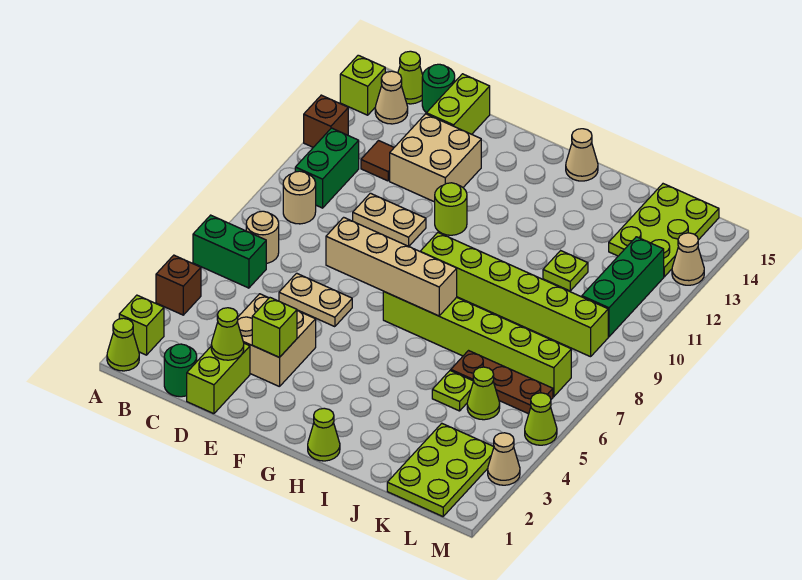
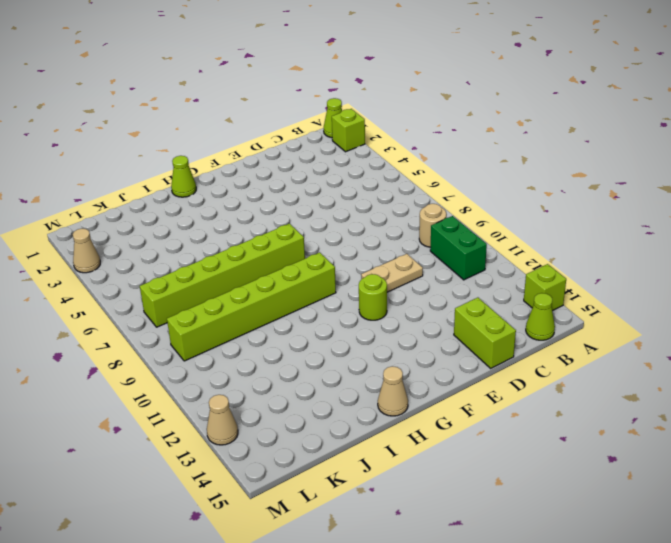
none -> brown 1x1 brick [156,255,201,315]
none -> green 1x2 brick [193,215,266,288]
none -> brown 1x1 brick [304,95,348,147]
none -> tan 1x1 round brick [246,211,279,263]

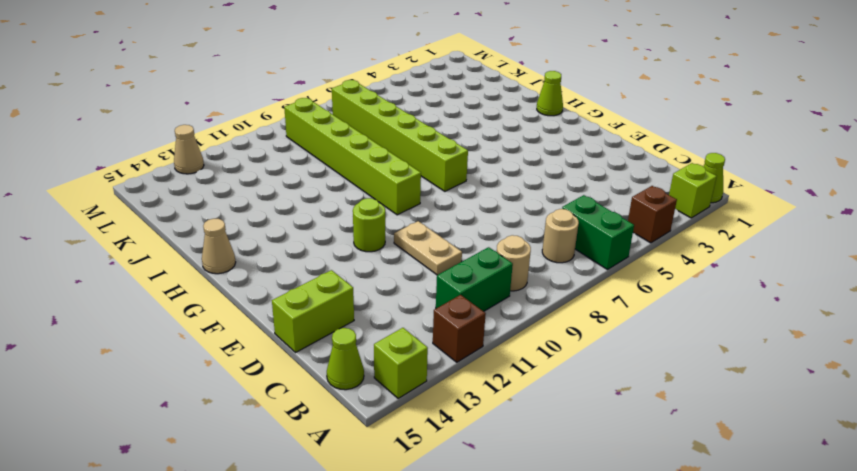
none -> tan 1x1 cone [375,71,408,124]
none -> green 1x1 round brick [164,344,197,397]
none -> brown 1x1 tile [361,141,394,181]
none -> green 1x1 round brick [422,64,455,113]

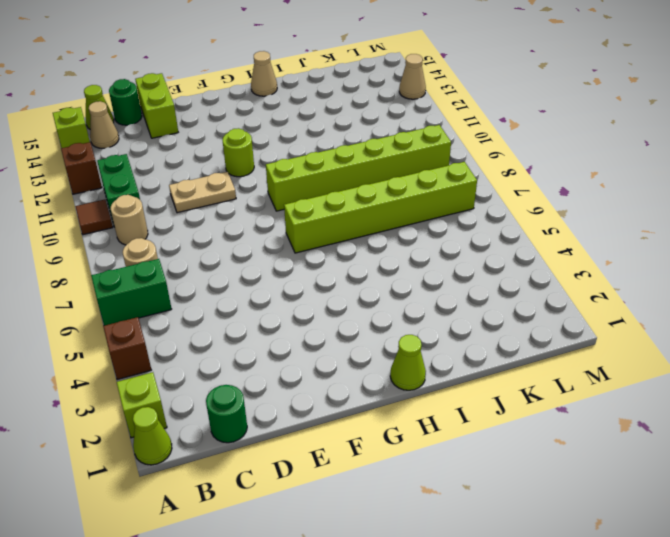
brown 1x1 tile [75,200,113,235] -> brown 1x1 tile moved to [361,141,394,181]
none -> lime 1x2 brick [187,343,250,414]
none -> tan 2x2 brick [237,294,316,387]
none -> tan 1x2 plate [279,273,352,327]
none -> tan 2x2 brick [390,114,481,202]

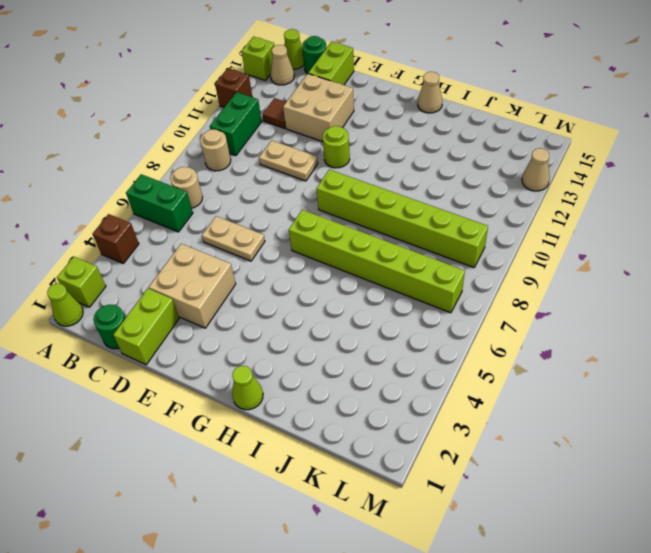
none -> lime 1x1 plate [432,370,473,411]
none -> brown 1x3 plate [451,351,553,414]
none -> lime 1x1 plate [543,251,588,291]
none -> lime 2x3 plate [387,423,494,516]

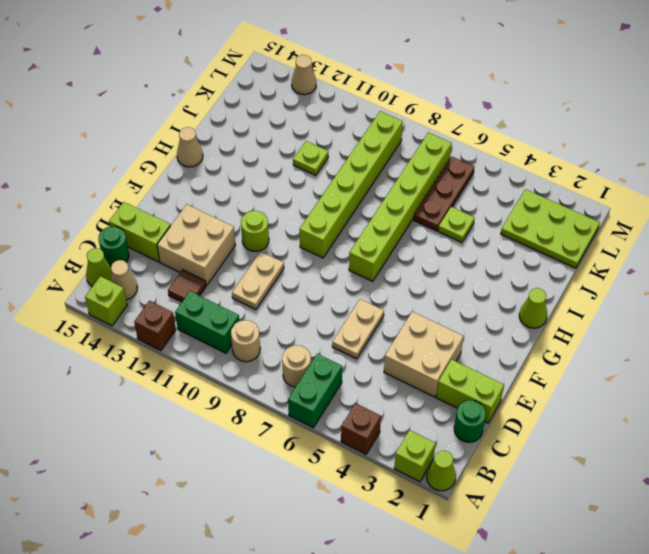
none -> lime 1x1 cone [467,367,500,420]
none -> lime 2x3 plate [609,184,719,277]
none -> green 1x3 brick [582,237,664,337]
none -> tan 1x1 cone [488,433,520,485]

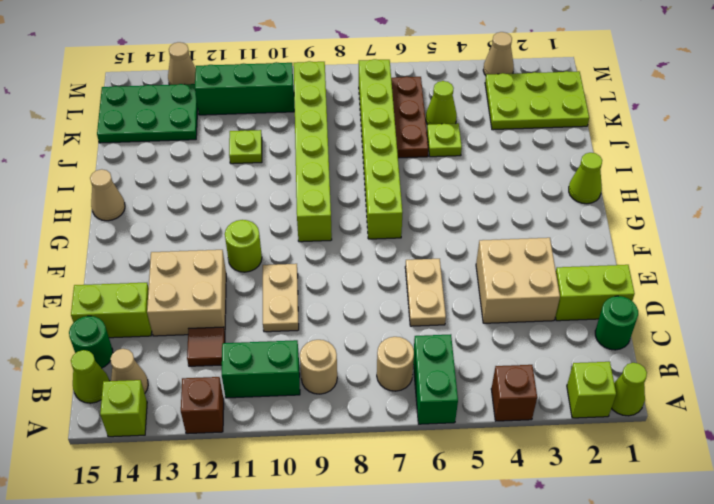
green 2x3 plate [97,84,198,143] -> lime 2x3 plate [609,184,719,277]
none -> lime 1x1 cone [525,393,557,445]
none -> lime 1x1 cone [211,308,244,360]
none -> lime 1x1 brick [252,298,297,357]
none -> tan 1x4 brick [326,217,457,316]

